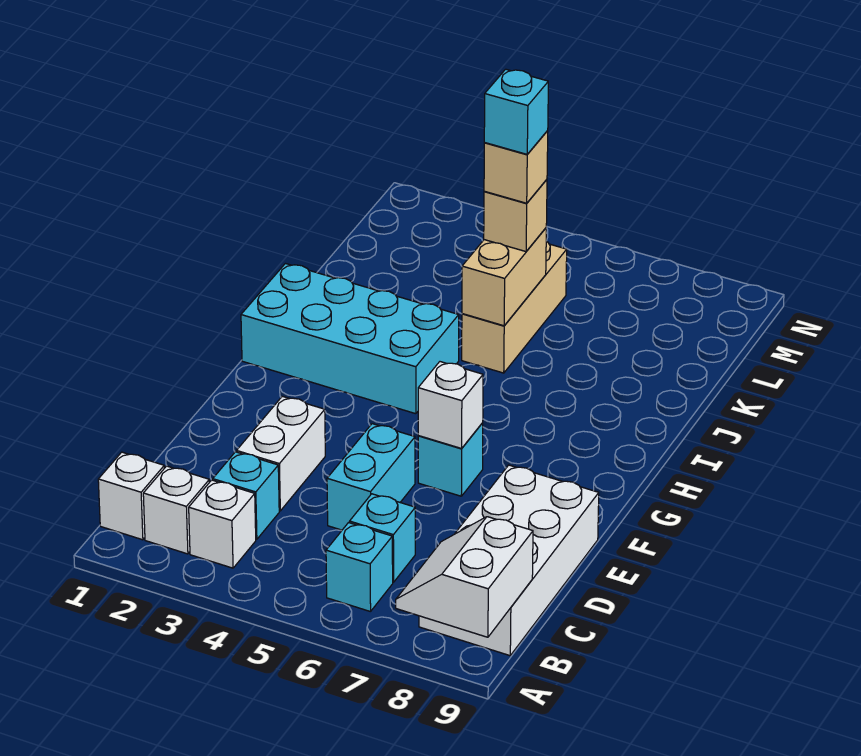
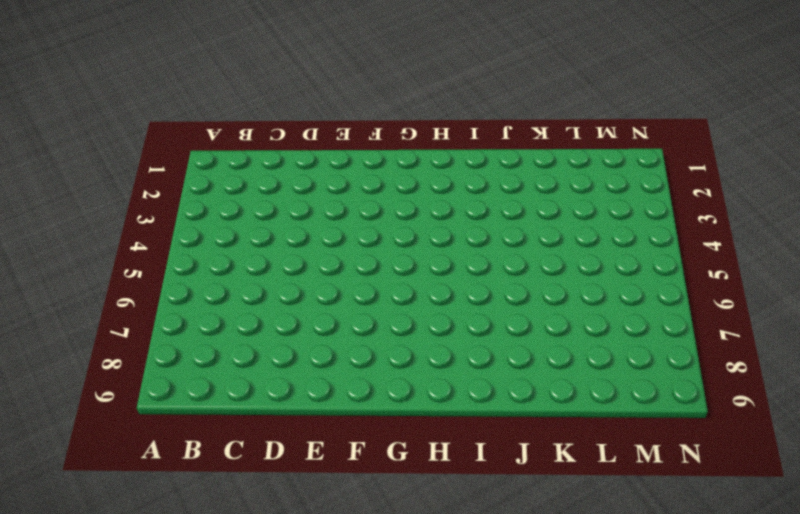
none -> white 1x1 brick [98,452,164,540]
none -> white 1x1 brick [143,466,209,554]
none -> white 1x1 brick [189,480,256,568]

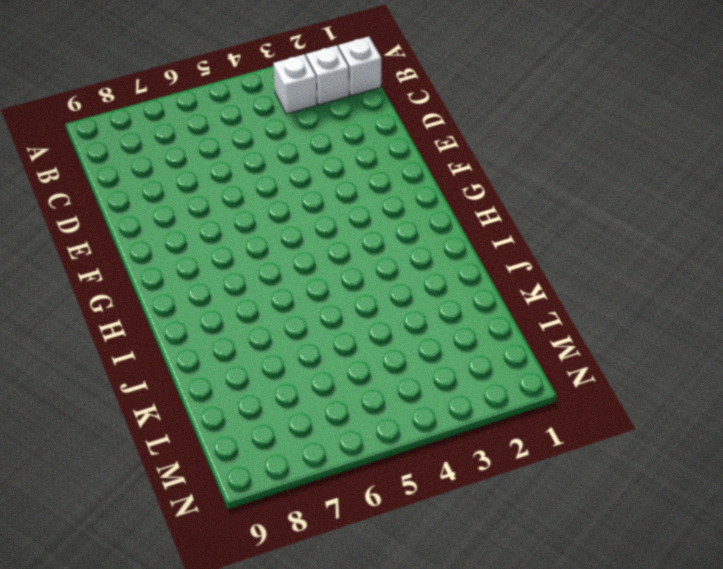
none -> cyan 1x1 brick [326,523,393,612]
none -> white 2x4 brick [419,465,599,656]
none -> cyan 1x1 brick [213,452,279,539]

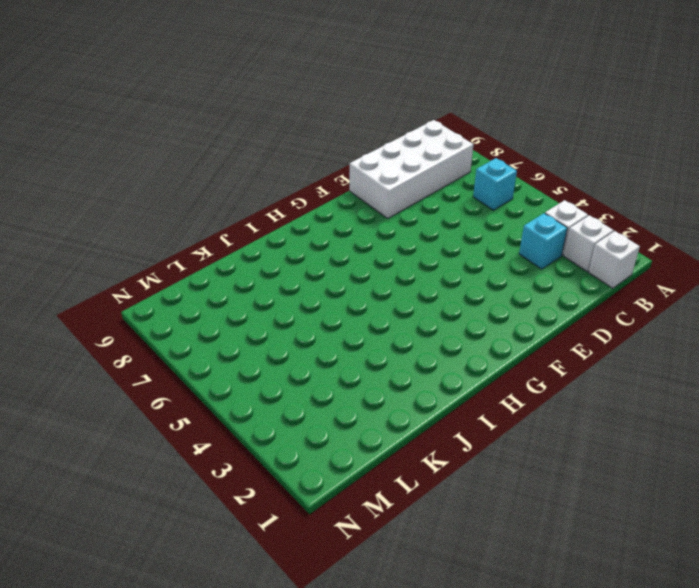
none -> cyan 1x1 brick [350,494,415,582]
none -> white 1x2 brick [237,396,325,511]
none -> cyan 1x2 brick [327,424,415,530]

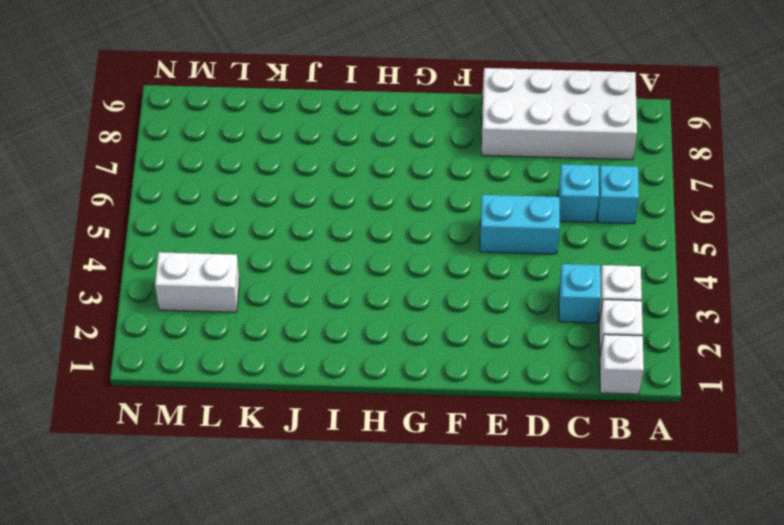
white 1x2 brick [155,252,239,312] -> white 1x2 brick moved to [237,396,325,511]
none -> cyan 1x1 brick [418,423,483,496]
none -> cyan 2x4 brick [241,264,459,414]
none -> tan 1x3 brick [462,241,567,373]

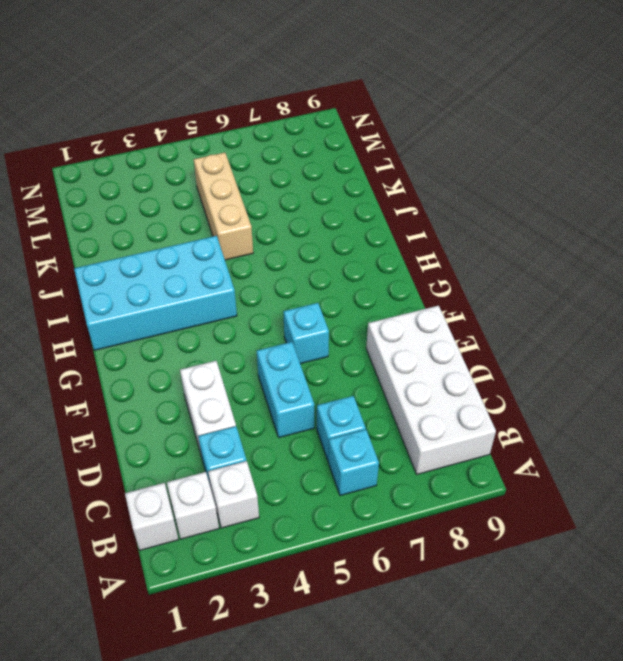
none -> white 2x2 slope [396,517,533,637]
none -> white 1x1 brick [418,362,483,448]
none -> tan 1x2 brick [462,228,546,326]

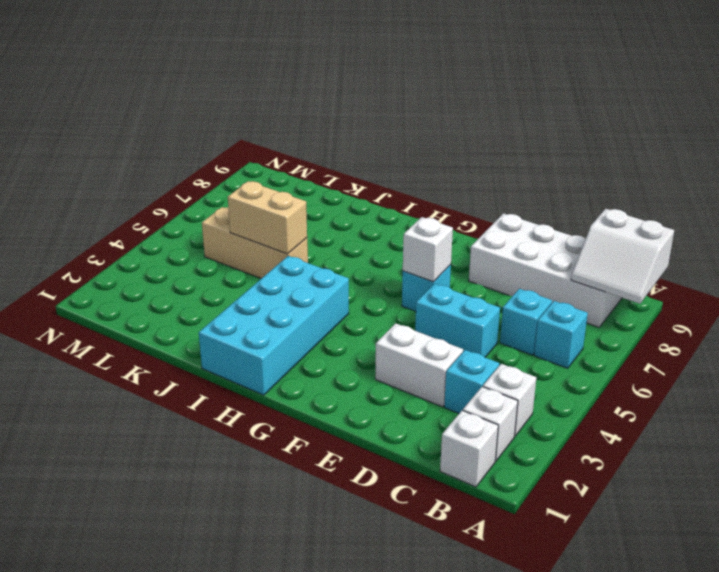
none -> tan 1x1 brick [484,179,547,252]
none -> tan 1x1 brick [484,130,548,203]
none -> cyan 1x1 brick [484,69,548,154]

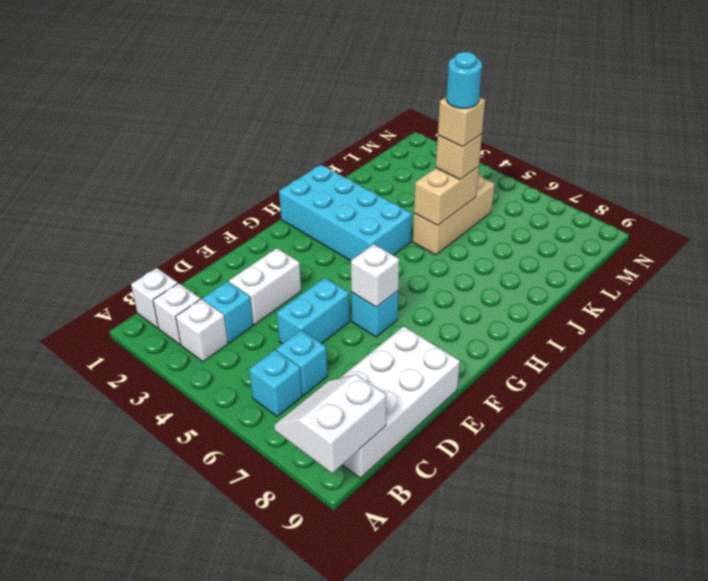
cyan 1x1 round brick [446,52,482,108] -> cyan 1x1 brick [484,69,548,154]

